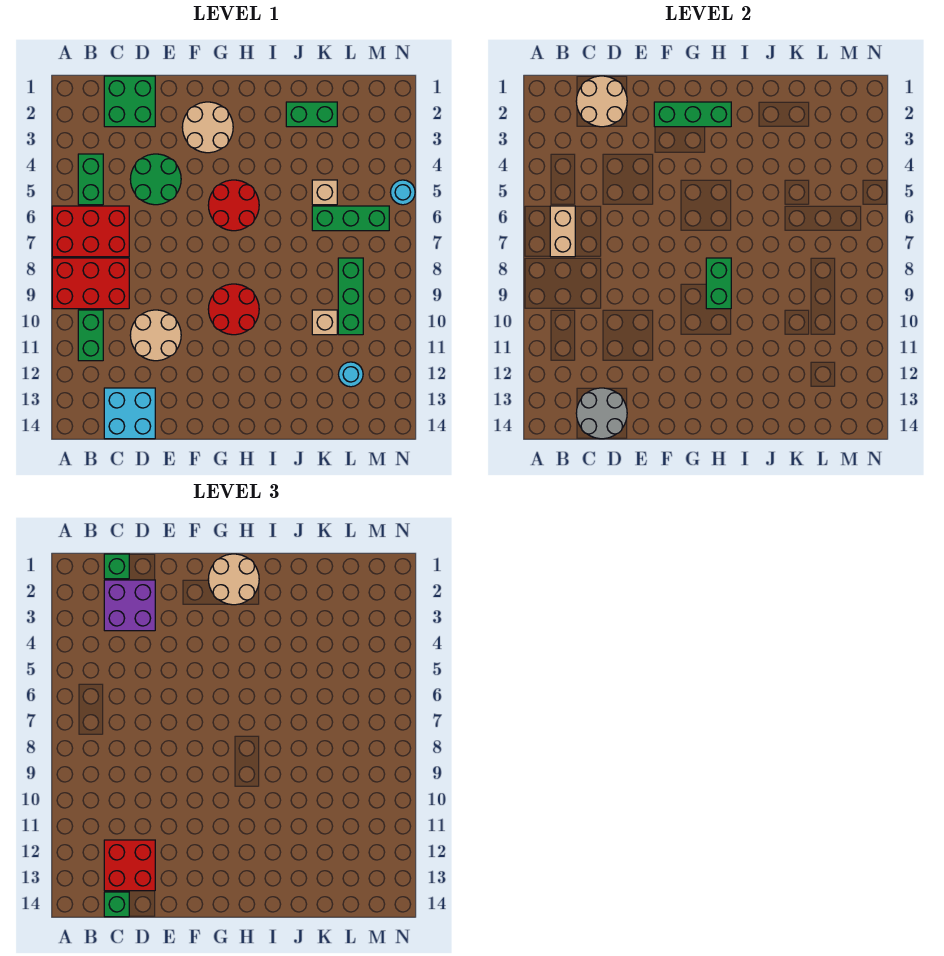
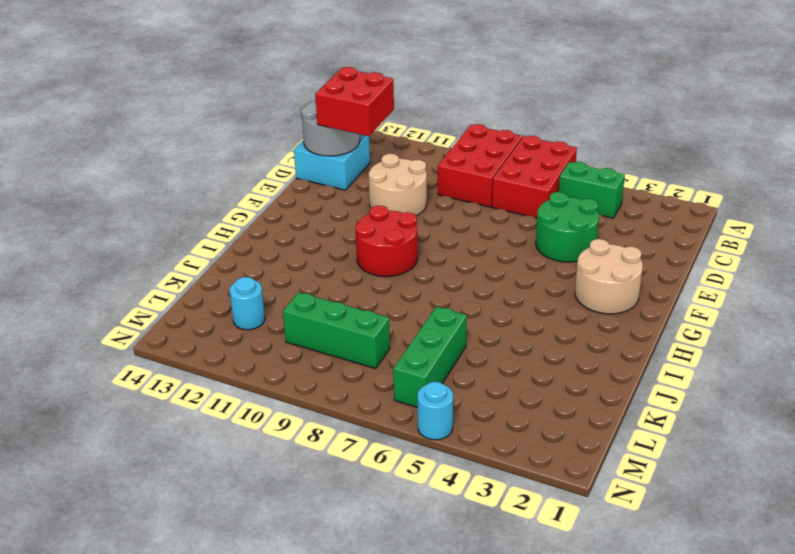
none -> green 1x2 brick [78,310,103,361]
none -> green 2x2 brick [104,76,155,127]
none -> red 2x2 round brick [208,180,259,231]

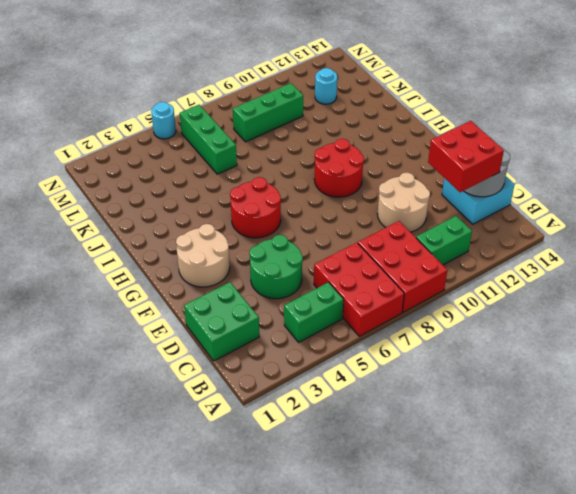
none -> green 1x2 brick [286,102,337,127]
none -> tan 1x1 brick [312,180,337,205]
none -> tan 1x1 brick [312,310,337,335]

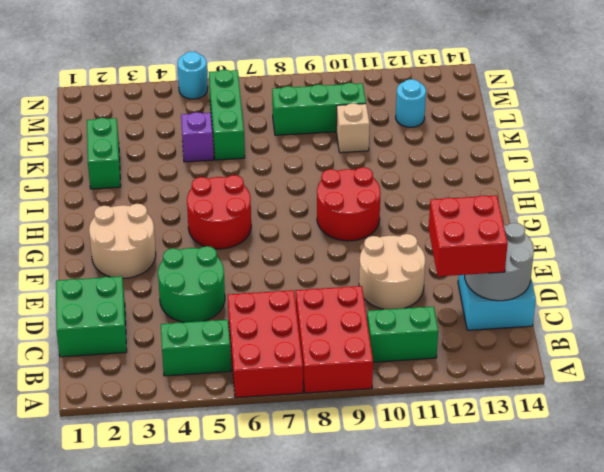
purple 1x1 brick [181,112,214,162] -> tan 1x1 brick [312,180,337,205]
none -> tan 1x2 brick [550,206,575,257]
none -> tan 2x2 round brick [576,76,627,127]
none -> green 1x3 brick [654,102,731,127]

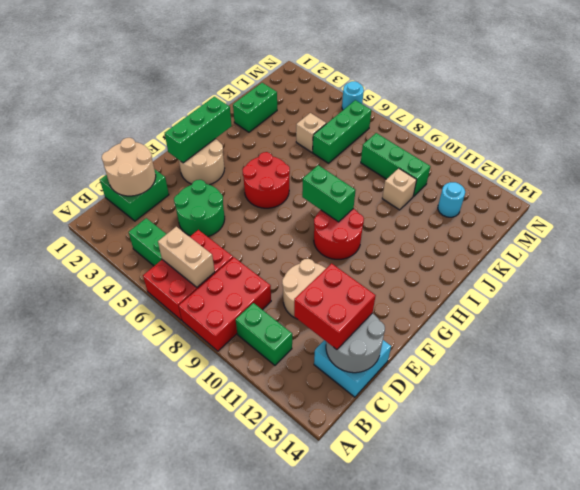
none -> green 1x1 brick [104,554,129,579]
none -> purple 2x2 brick [104,580,155,631]
none -> green 1x1 brick [104,892,129,917]

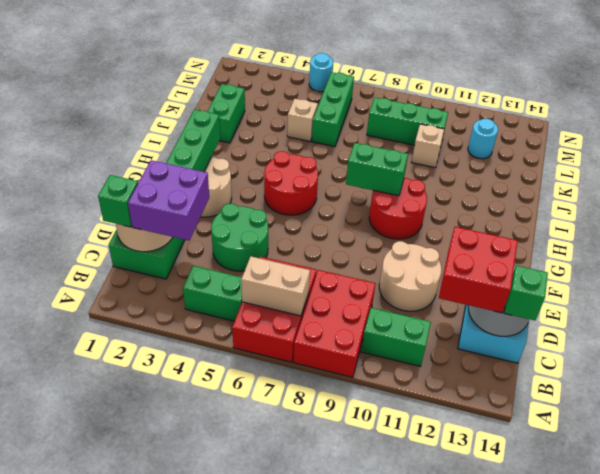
none -> tan 2x2 round brick [208,554,259,605]

